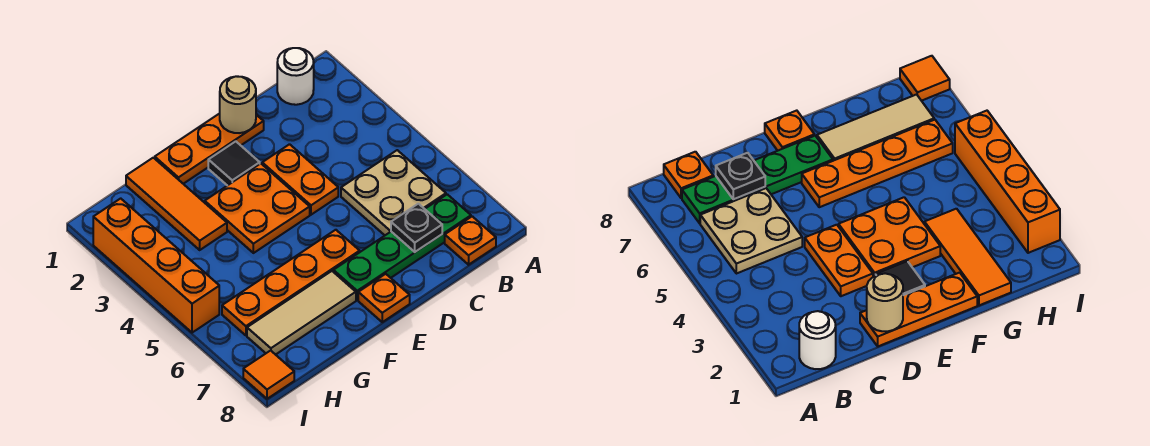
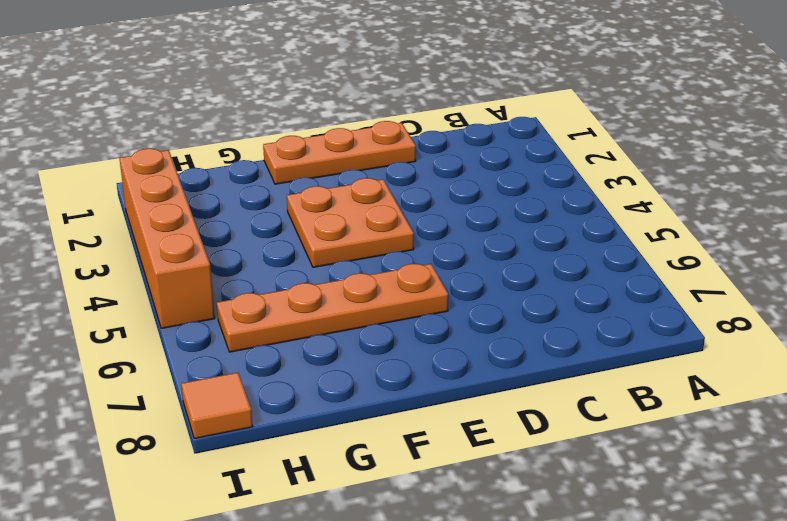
none -> white 1x1 round brick [277,48,314,105]
none -> tan 2x2 plate [341,150,446,235]
none -> green 1x4 plate [333,194,471,300]

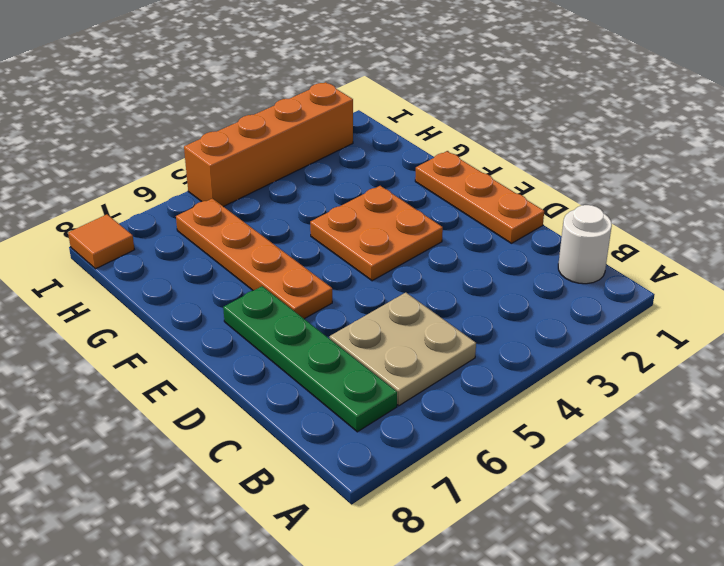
none -> orange 1x1 plate [445,216,496,265]
none -> orange 1x2 plate [262,144,338,215]
none -> black 1x1 tile [208,141,260,186]

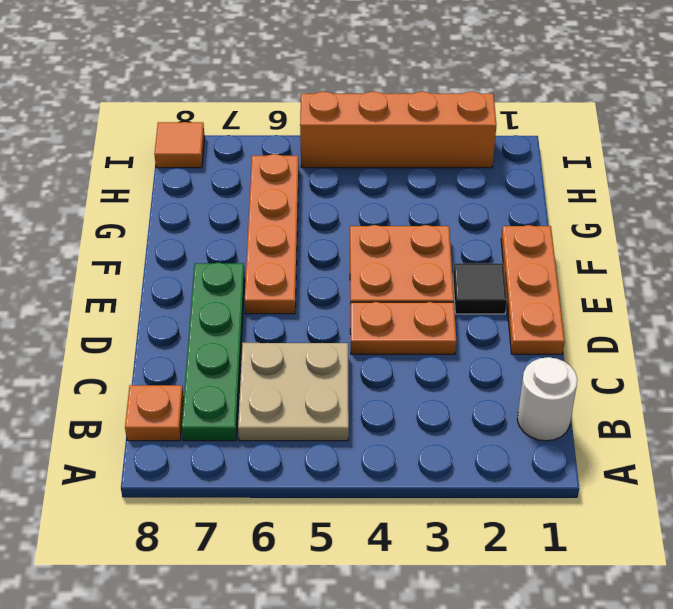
none -> orange 1x1 plate [358,274,410,322]
none -> tan 1x3 tile [247,271,356,355]
none -> orange 1x3 tile [126,158,227,250]

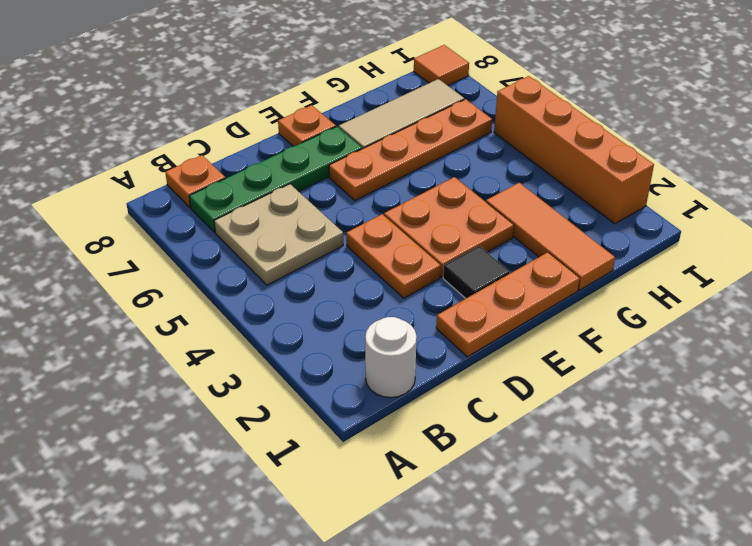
none -> black 1x1 plate [391,204,442,252]
none -> tan 1x1 round brick [220,76,256,133]

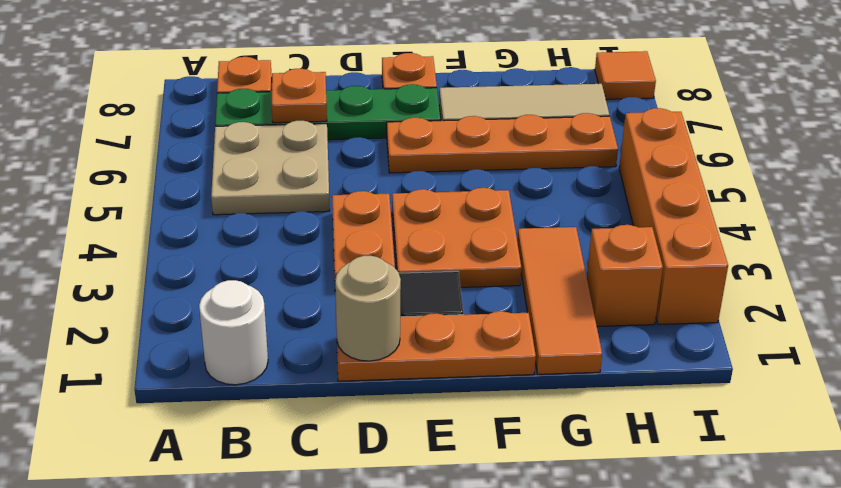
orange 1x1 plate [271,69,327,123] -> black 1x1 plate [391,204,442,252]
orange 1x1 brick [587,225,663,326] -> none

